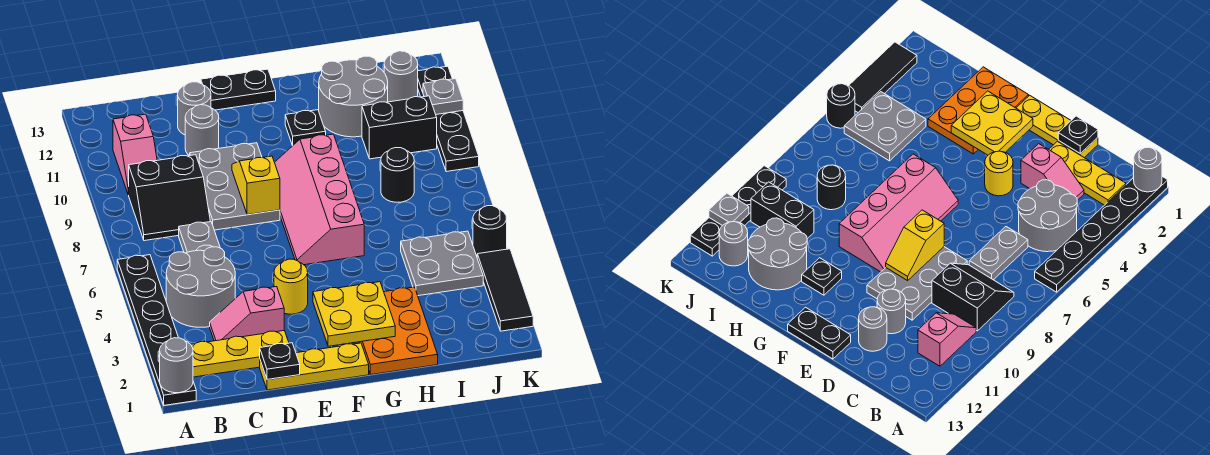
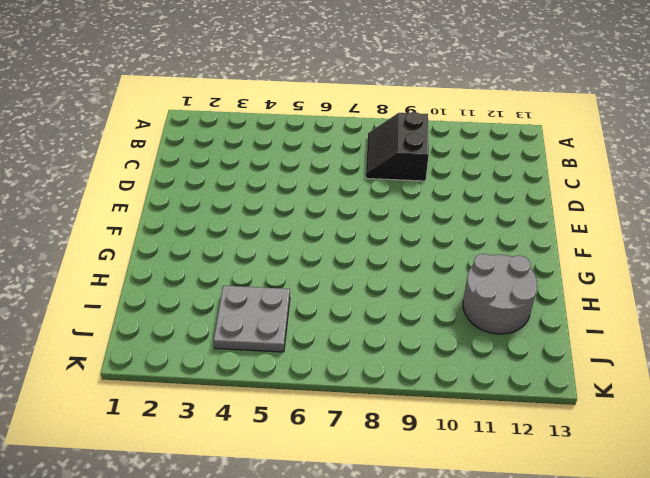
none -> black 1x6 plate [117,255,196,405]
none -> yellow 1x3 plate [191,331,289,377]
none -> grey 2x2 round brick [166,247,235,327]

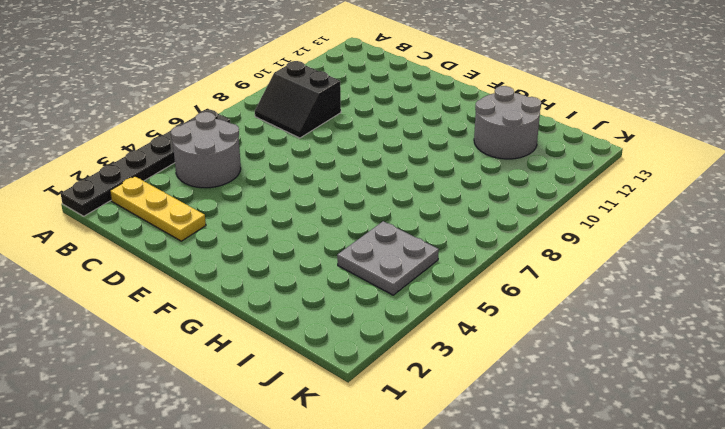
none -> pink 1x2 slope [113,114,157,195]
none -> pink 1x2 slope [210,287,284,341]
none -> grey 1x2 plate [179,222,220,253]

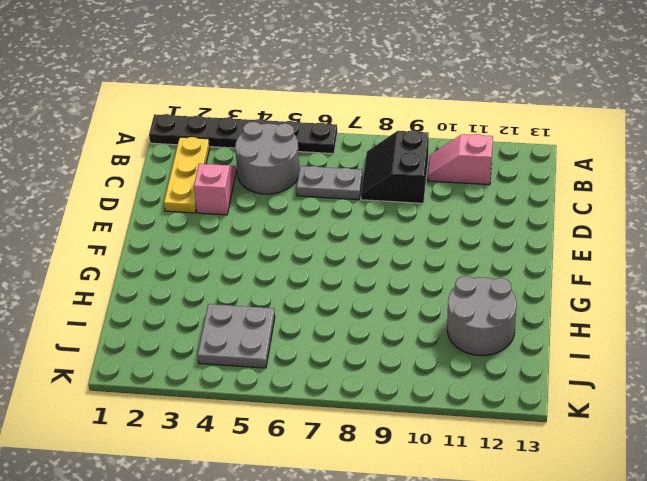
none -> yellow 1x3 plate [260,343,369,390]
none -> grey 2x3 plate [190,143,280,230]
none -> grey 1x1 round brick [185,105,219,156]

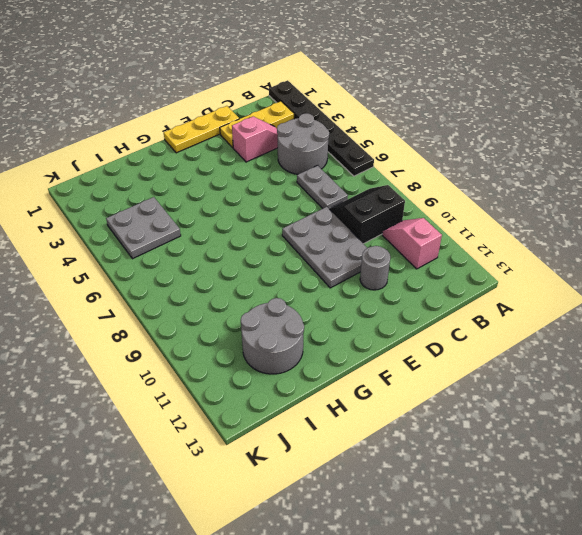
none -> grey 1x1 round brick [178,82,211,135]
none -> yellow 1x1 round brick [274,259,308,314]
none -> black 1x2 plate [201,69,276,110]

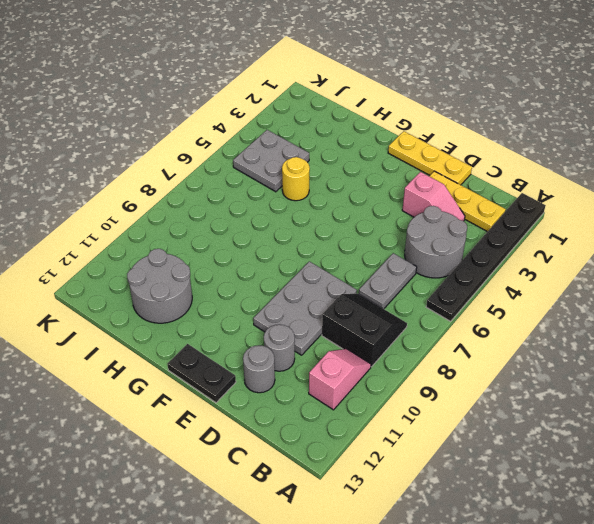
yellow 1x1 round brick [282,157,310,201] -> yellow 1x1 round brick moved to [274,259,308,314]
none -> pink 2x4 slope [274,134,364,265]
none -> orange 2x3 plate [359,287,438,375]
none -> black 1x1 plate [285,110,326,146]

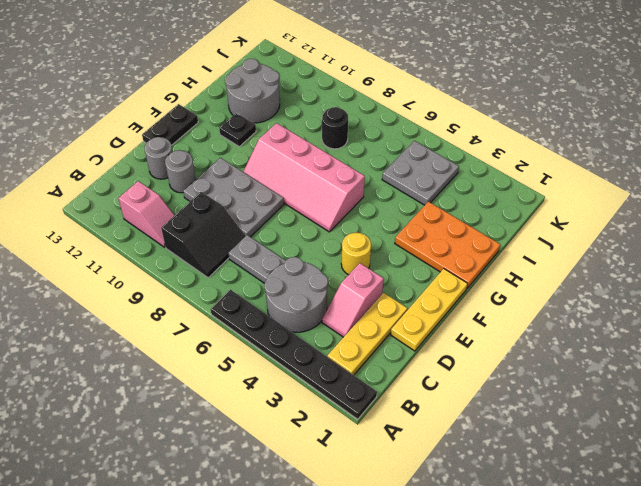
none -> black 1x2 brick [362,96,437,159]
none -> grey 1x1 round brick [384,51,418,102]
none -> black 1x3 tile [477,249,533,331]

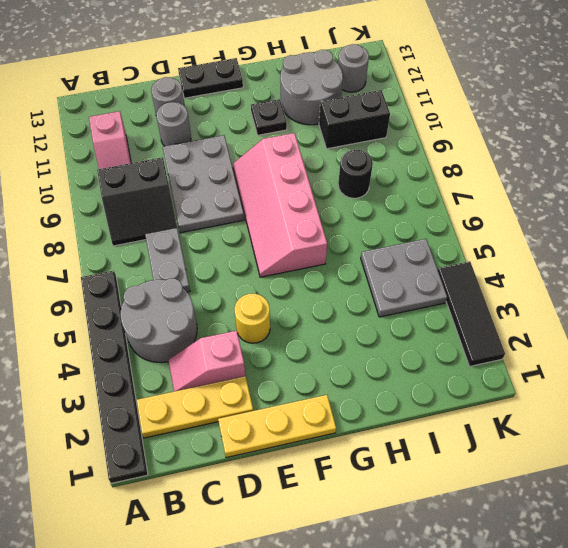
none -> orange 2x3 plate [359,287,438,375]
none -> black 1x1 round brick [473,206,507,256]
none -> black 1x4 plate [418,66,479,172]

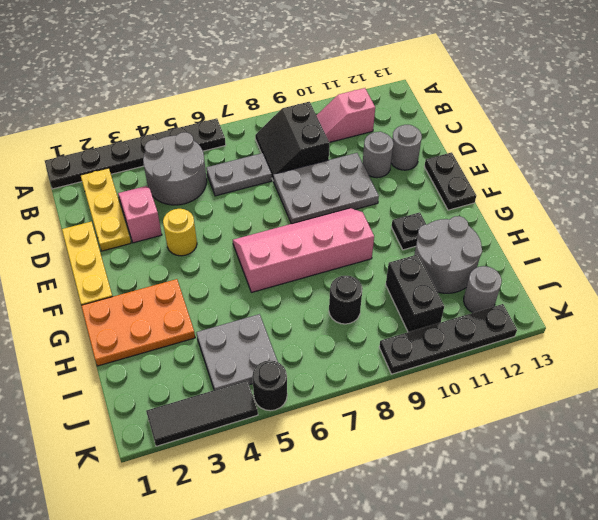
none -> grey 1x1 round brick [160,338,193,393]
none -> black 1x1 plate [260,343,300,380]
none -> yellow 1x2 slope [232,156,280,215]

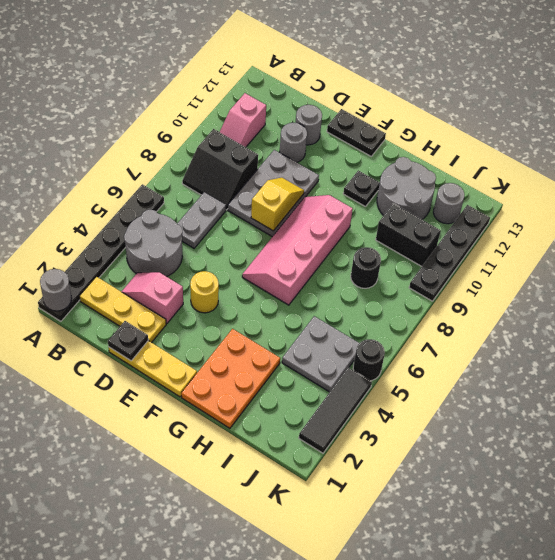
none -> yellow 2x2 plate [313,282,395,346]
none -> grey 1x1 plate [423,79,463,114]

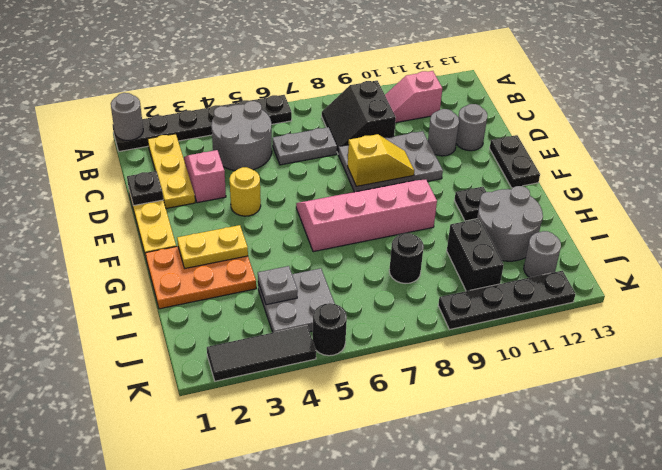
yellow 1x2 plate [177,225,248,268] -> yellow 2x2 plate [313,282,395,346]
grey 1x1 plate [258,266,298,305] -> grey 1x1 plate moved to [423,79,463,114]

